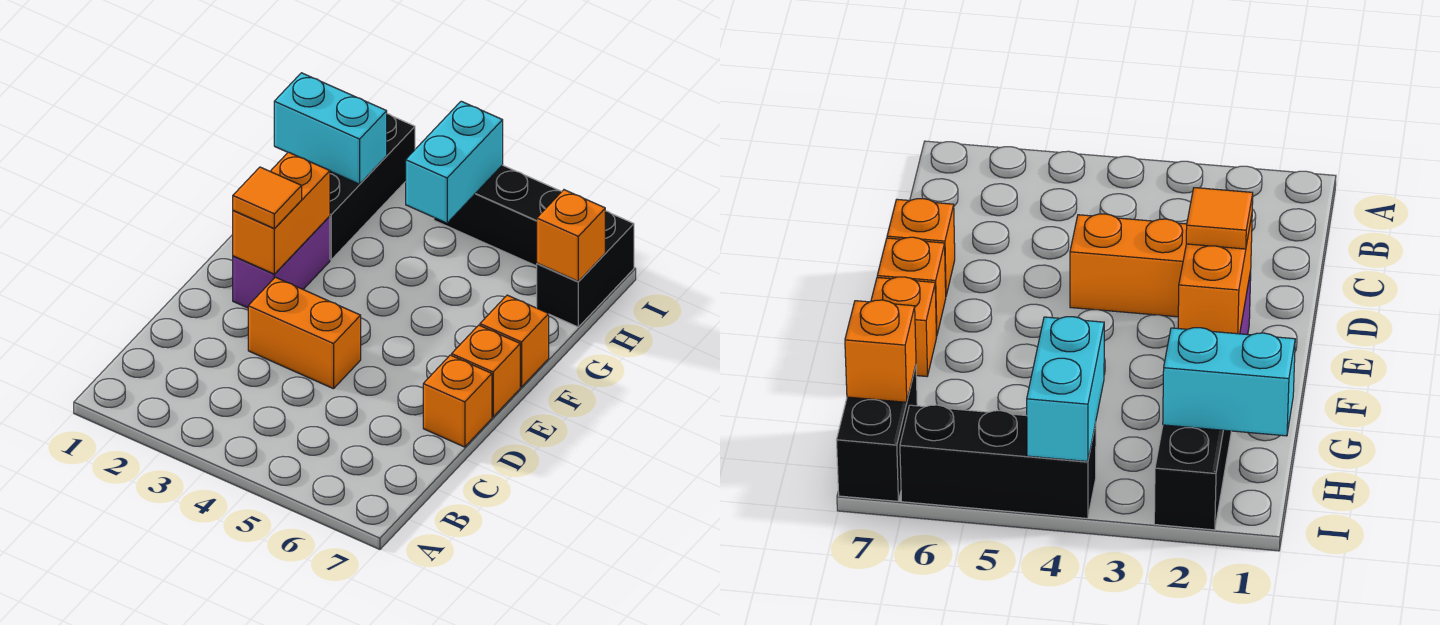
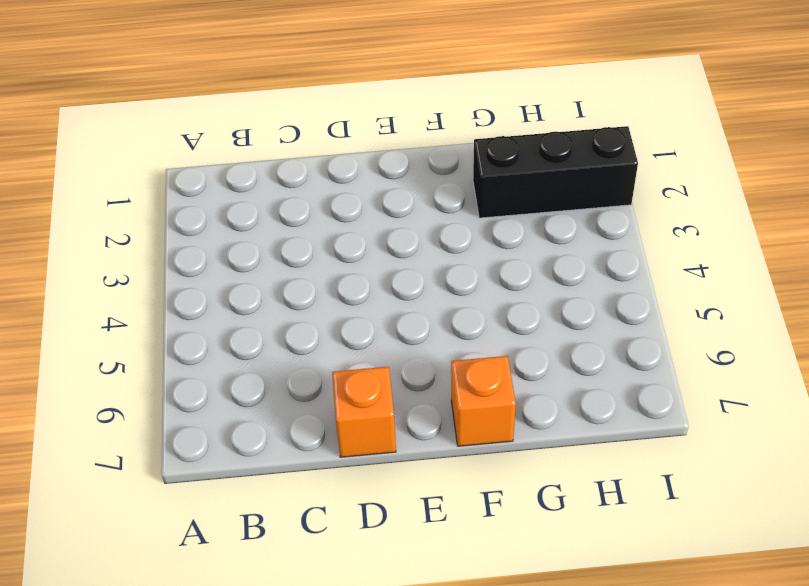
none -> orange 1x2 brick [248,277,361,389]
none -> purple 1x2 brick [233,216,330,308]
none -> orange 1x1 brick [452,325,520,417]

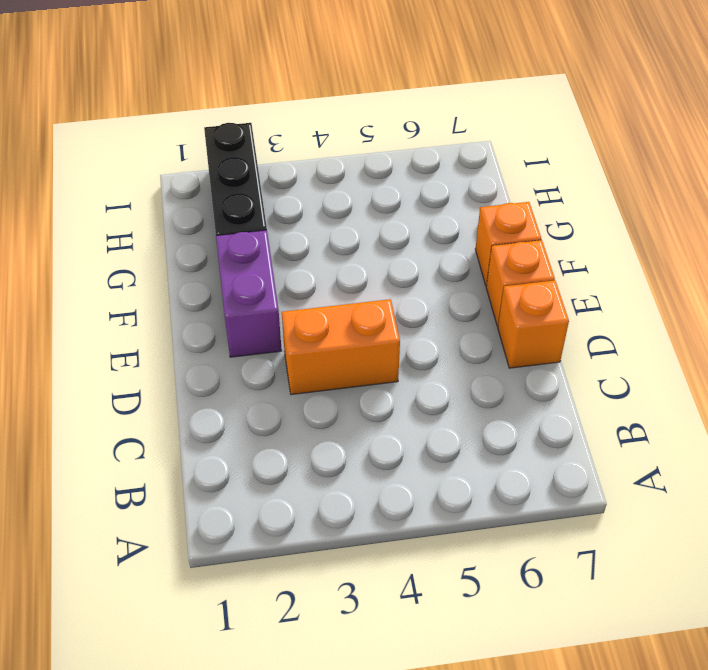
none -> black 1x2 brick [537,211,634,327]
none -> black 1x3 brick [434,165,562,266]
none -> orange 1x2 brick [233,152,330,274]

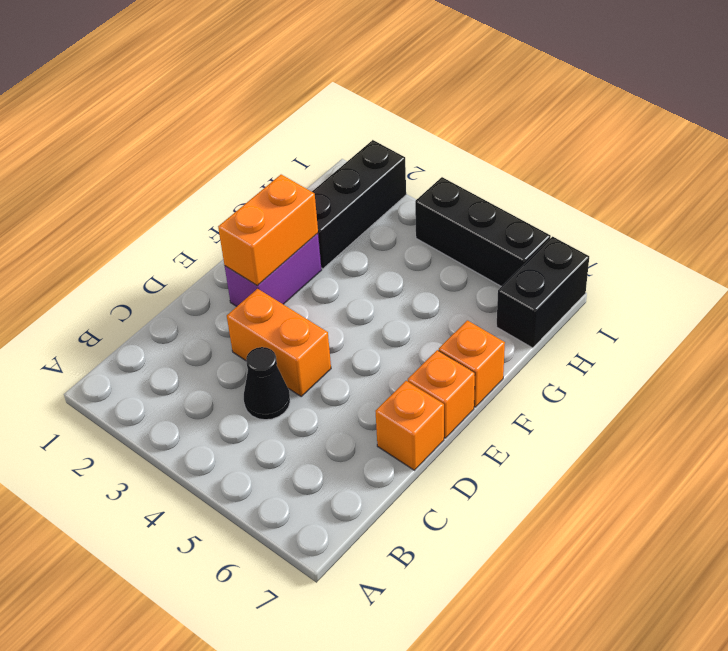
black 1x1 cone [244,347,290,420] -> none
none -> cyan 1x2 brick [274,73,387,184]
none -> cyan 1x2 brick [406,101,503,223]
none -> orange 1x1 brick [537,190,605,282]

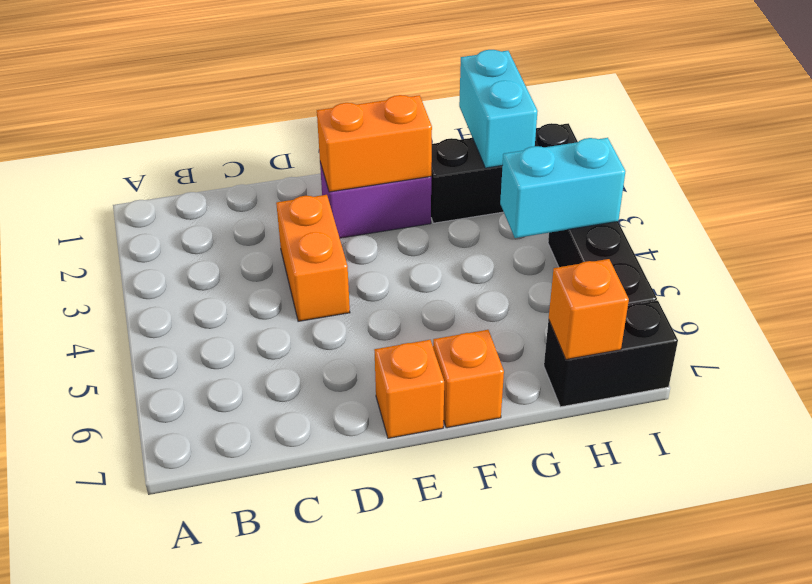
none -> orange 1x1 brick [423,355,492,447]
none -> orange 1x1 tile [233,167,302,229]

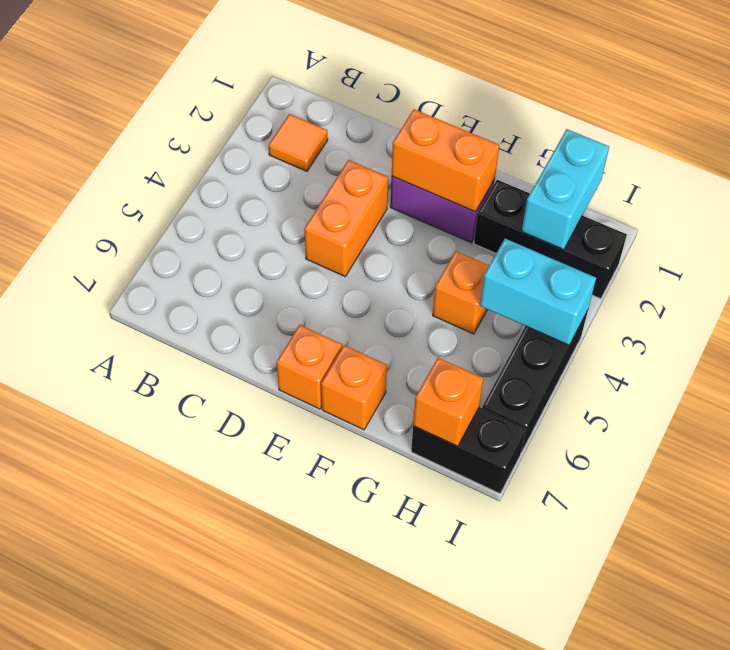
orange 1x1 tile [268,114,328,171] -> orange 1x1 tile moved to [233,167,302,229]
orange 1x1 brick [433,251,489,334] -> orange 1x1 brick moved to [423,355,492,447]

